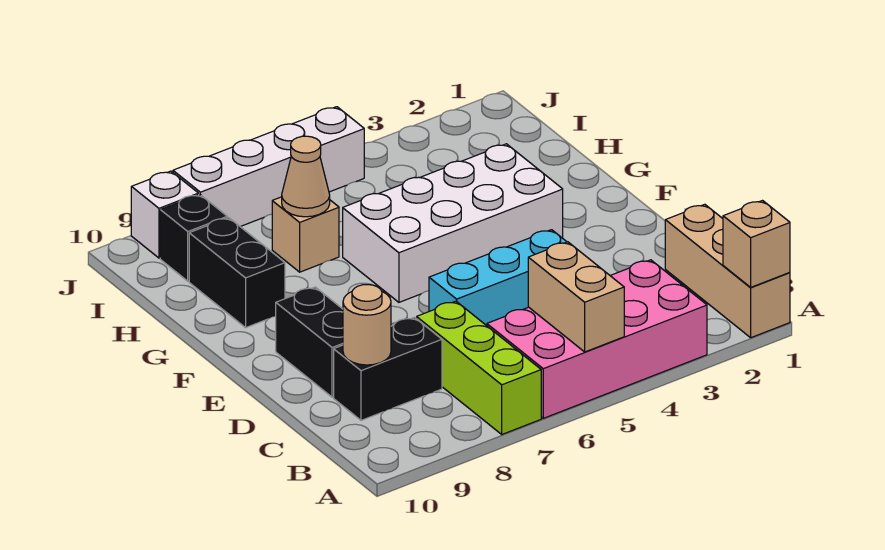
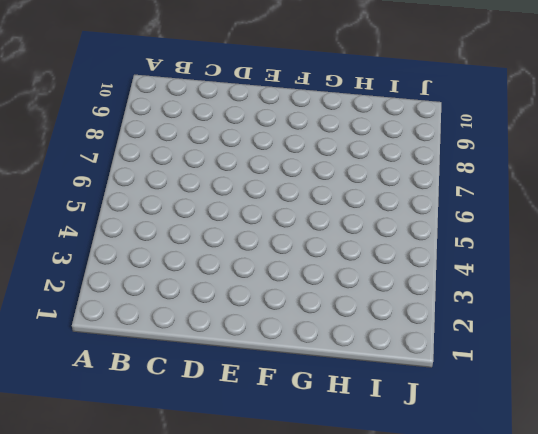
none -> tan 1x3 brick [665,204,790,338]
none -> pink 2x4 brick [487,260,707,418]
none -> lime 1x3 brick [417,301,541,434]

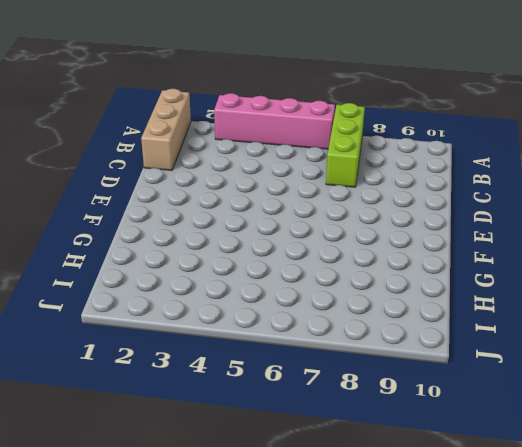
pink 1x4 brick [214,93,335,149] -> pink 2x4 brick [487,260,707,418]
none -> black 1x2 brick [334,317,442,420]
none -> cyan 1x3 brick [429,230,567,326]
none -> black 1x2 brick [276,287,343,397]

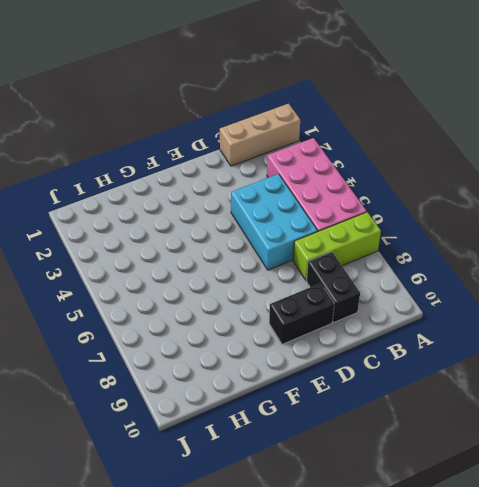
cyan 2x3 brick [231,174,318,270] -> cyan 1x3 brick [429,230,567,326]
none -> white 2x4 brick [343,144,563,302]
none -> black 1x2 brick [189,218,285,328]
none -> tan 1x1 brick [272,197,339,272]

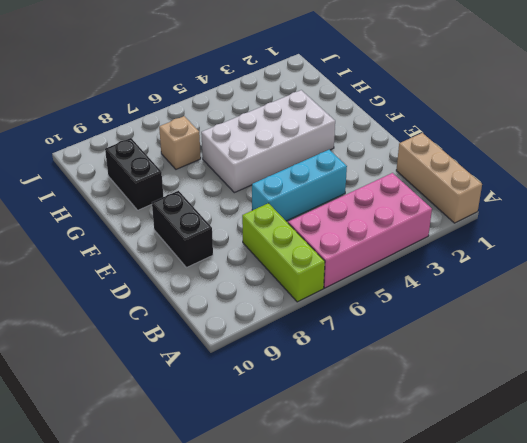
none -> black 1x2 brick [334,317,442,420]
none -> black 1x1 brick [160,194,227,281]
none -> white 1x4 brick [173,107,364,227]

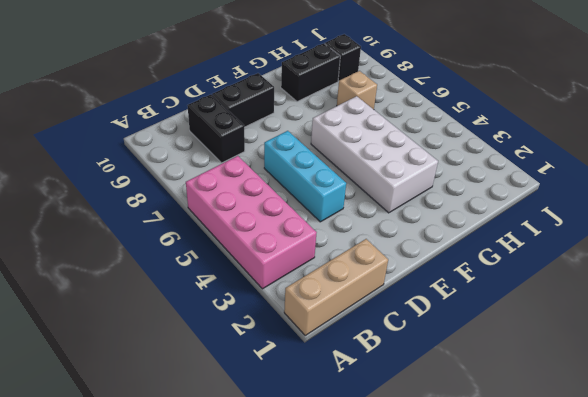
none -> lime 1x3 brick [417,301,541,434]
none -> white 1x4 brick [173,107,364,227]
none -> white 1x1 brick [131,171,198,258]

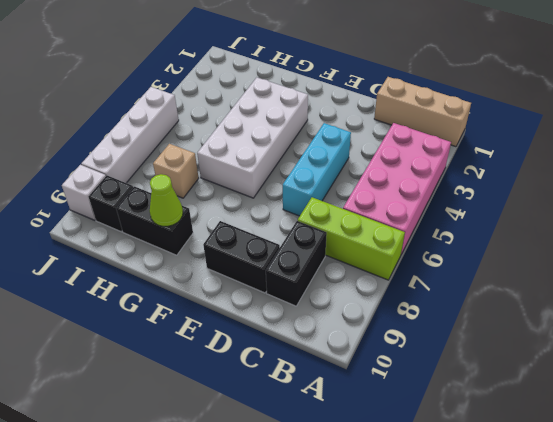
lime 1x1 cone [150,174,183,226] -> none
none -> tan 1x1 brick [723,201,790,288]
none -> tan 1x2 brick [528,242,624,352]
none -> tan 1x1 round brick [343,285,391,365]

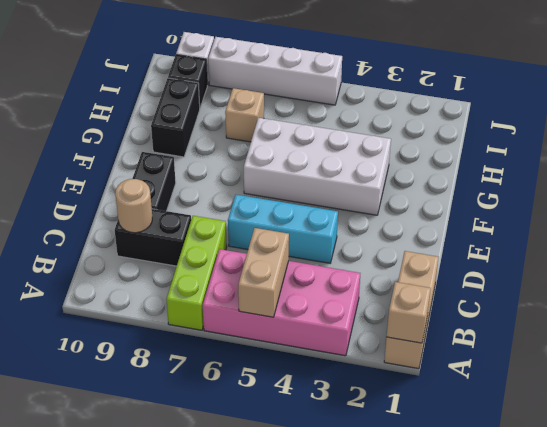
none -> tan 1x1 cone [282,136,330,217]

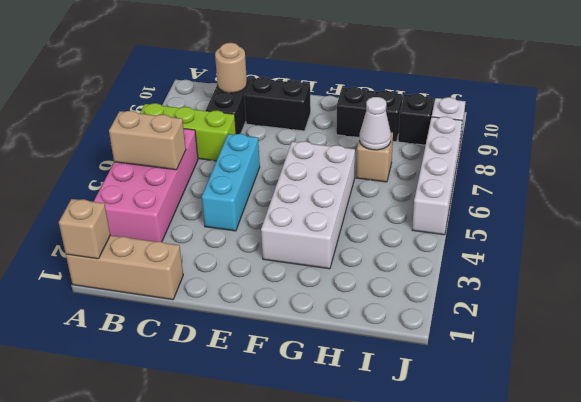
white 1x1 cone [360,97,391,150] -> tan 1x1 cone [282,136,330,217]

